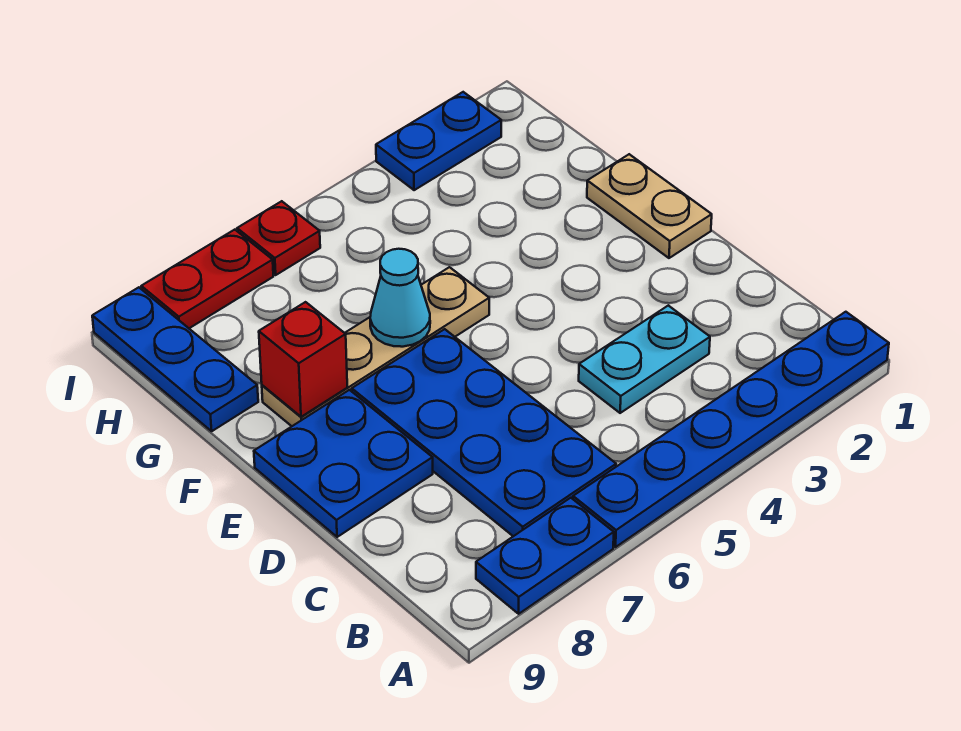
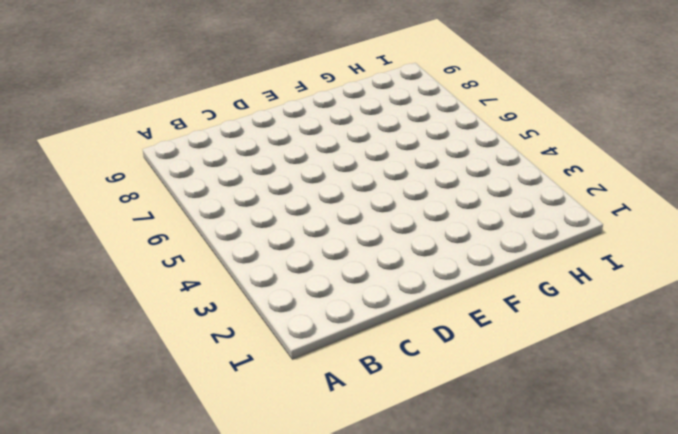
none -> blue 1x6 plate [573,312,889,547]
none -> blue 1x2 plate [476,498,614,614]
none -> blue 2x4 plate [352,329,616,536]

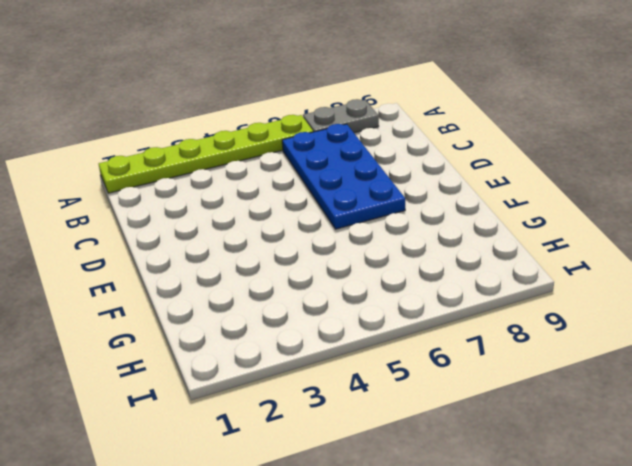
lime 1x6 plate [99,115,313,193] -> blue 1x6 plate [573,312,889,547]
grey 1x2 plate [303,99,379,133] -> blue 1x2 plate [476,498,614,614]
none -> cyan 1x2 plate [579,306,710,413]
none -> blue 2x2 plate [254,390,433,537]
none -> tan 1x2 plate [587,154,712,258]

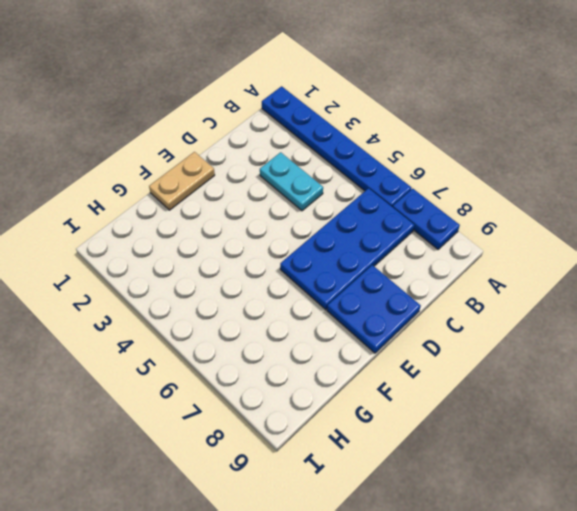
none -> tan 1x4 plate [262,267,489,426]
none -> blue 1x3 plate [92,287,258,431]
none -> blue 1x2 plate [376,92,501,190]

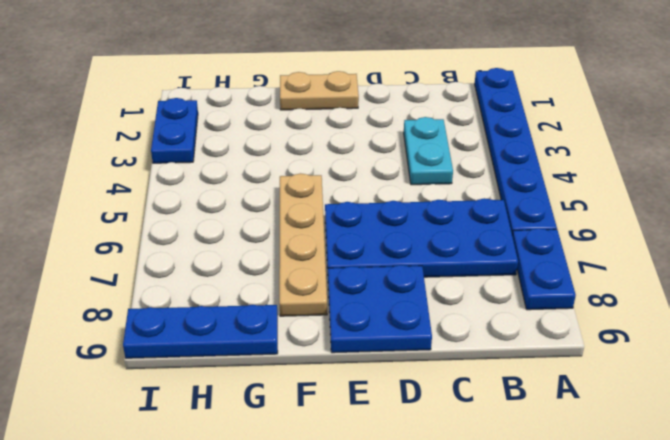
none -> red 1x1 plate [237,201,320,275]
none -> red 1x2 plate [141,230,273,328]
none -> cyan 1x1 cone [370,249,430,347]

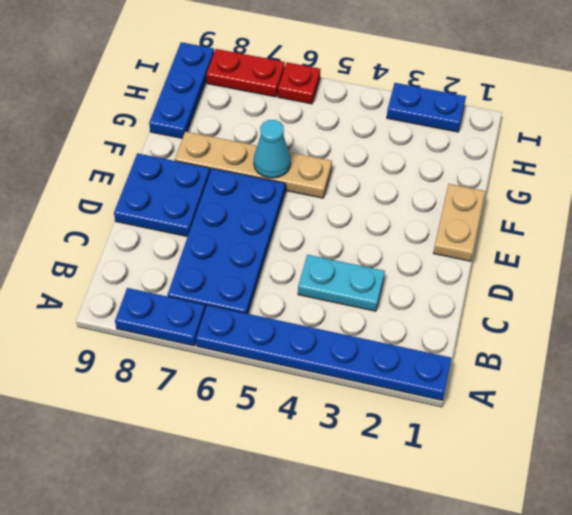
none -> red 1x1 brick [259,302,347,417]

